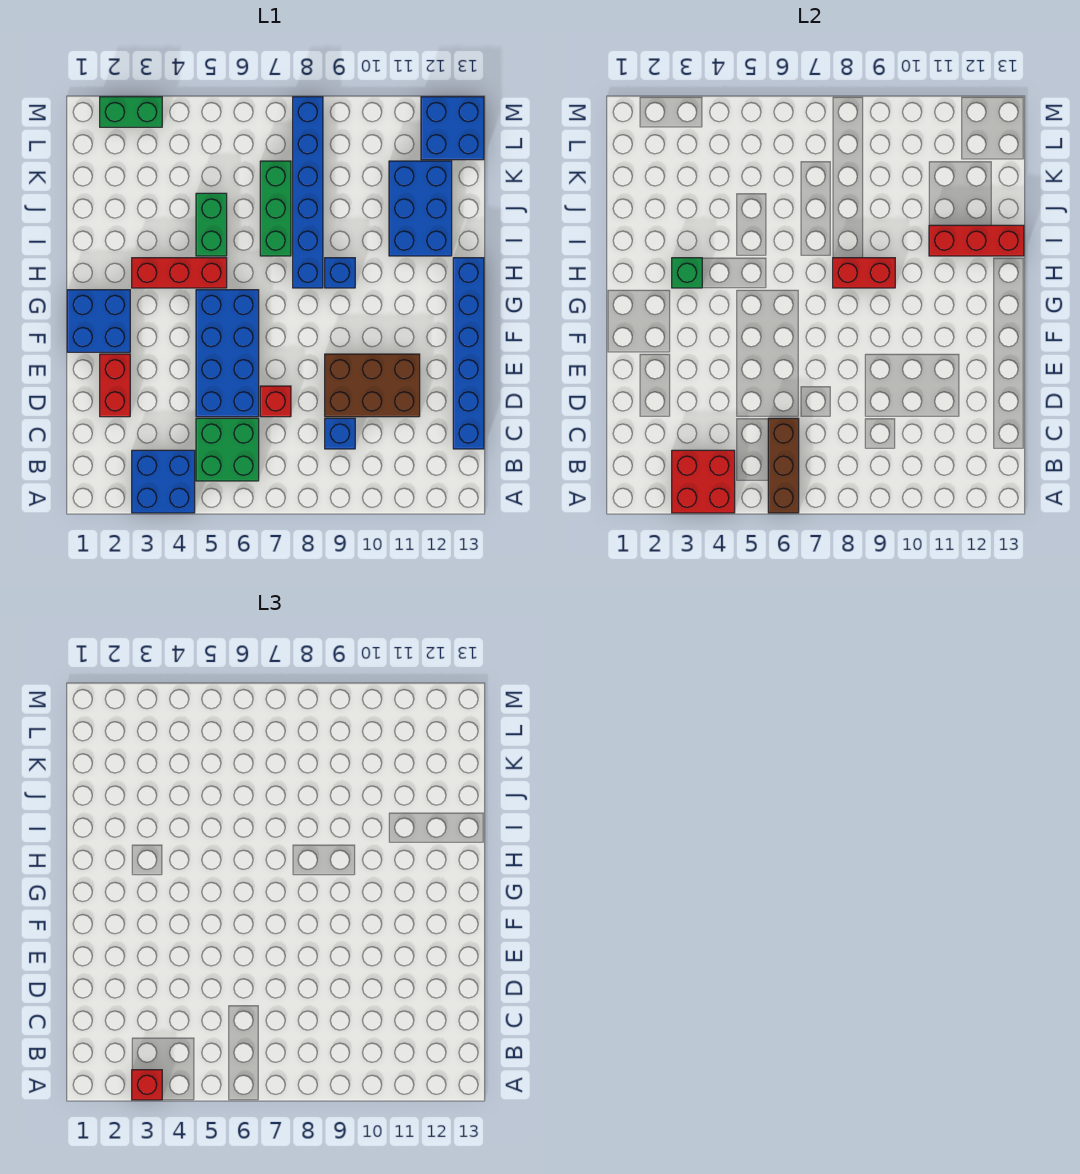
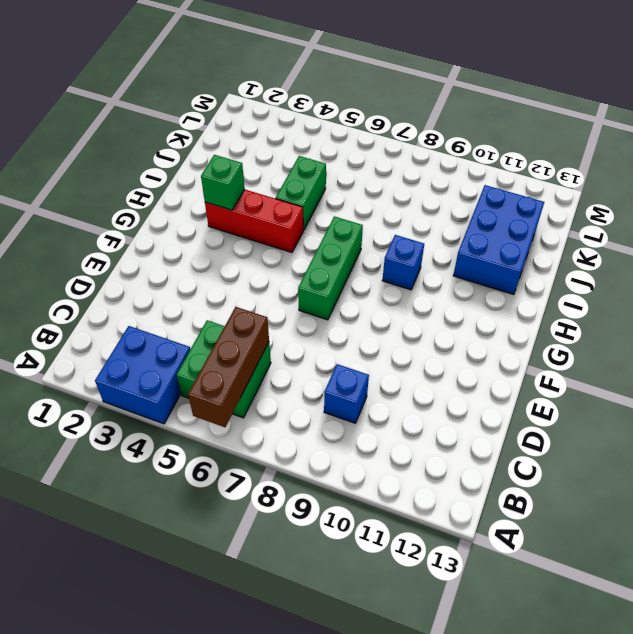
green 1x3 brick [298,216,363,320] -> green 1x3 brick moved to [260,161,291,256]
none -> blue 1x6 brick [453,258,484,449]
none -> red 1x2 brick [100,354,130,417]
none -> blue 2x4 brick [196,290,259,417]

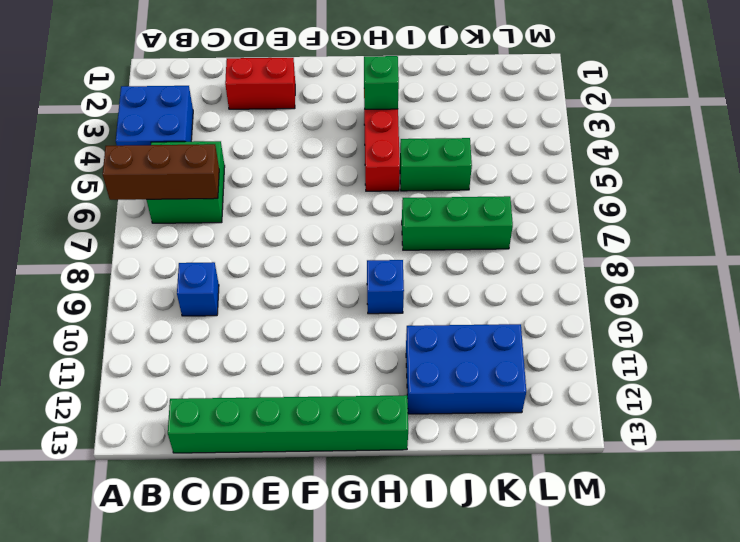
green 1x6 brick [168,395,408,453] -> blue 1x6 brick [453,258,484,449]
none -> blue 2x4 brick [196,290,259,417]
none -> red 1x1 brick [260,386,291,417]
none -> brown 2x3 brick [325,354,420,417]

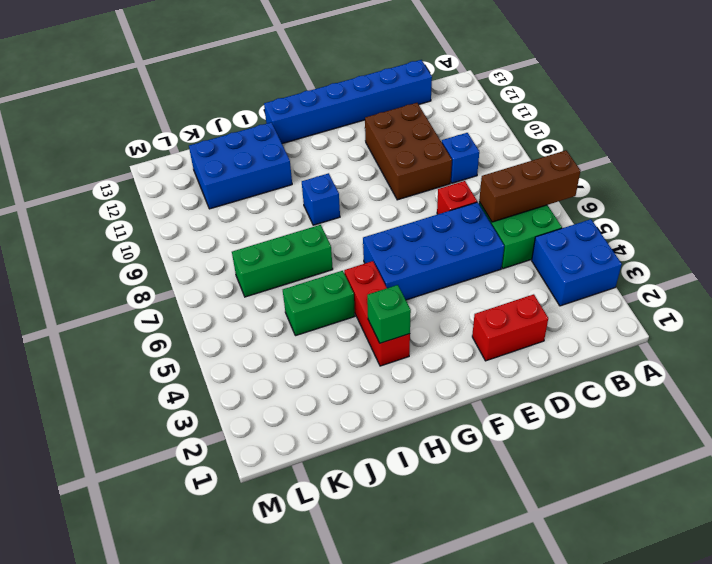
none -> blue 2x2 brick [67,290,130,352]
none -> blue 1x6 brick [293,97,323,288]
none -> blue 2x2 brick [421,97,484,160]

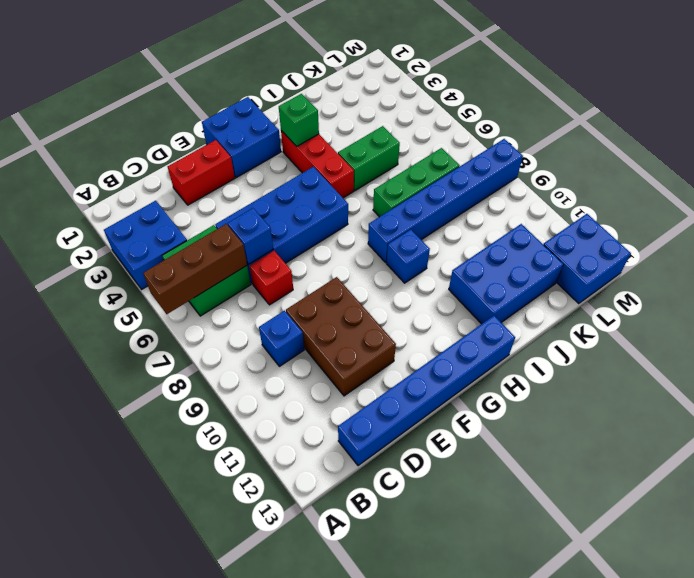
blue 1x1 brick [228,208,273,264] -> none
none -> green 1x2 brick [100,97,162,127]
none -> red 2x2 brick [672,450,735,513]
none -> red 1x2 brick [833,258,895,288]

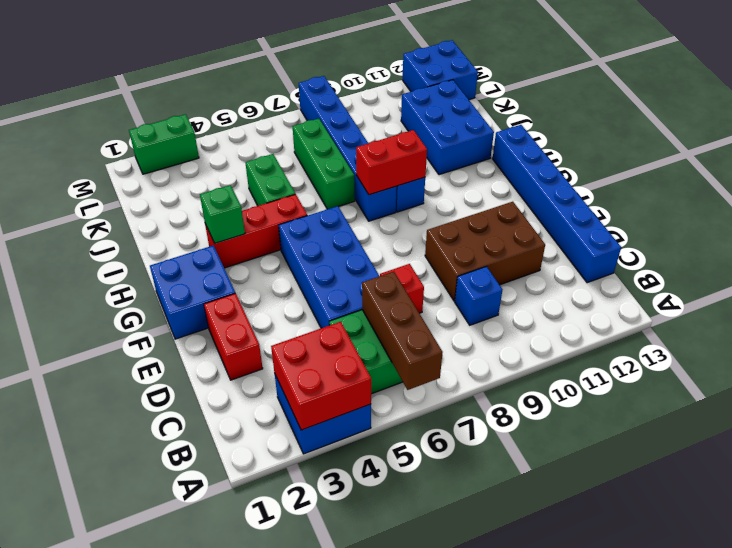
none -> red 1x3 brick [929,225,1024,256]
none -> red 1x1 brick [132,1070,162,1100]

